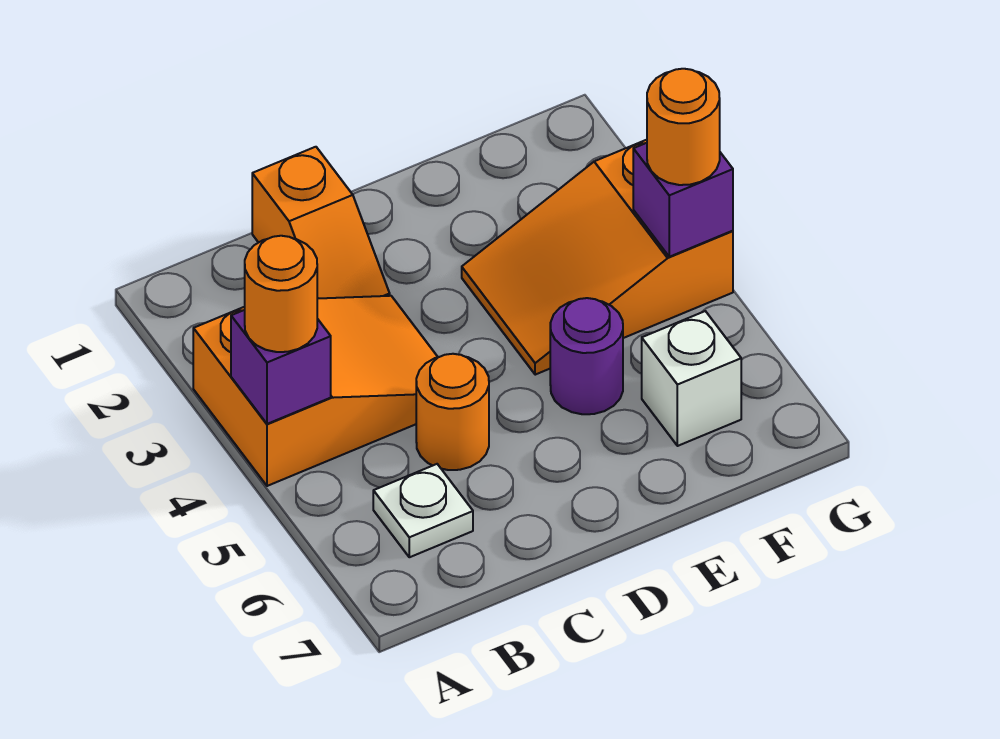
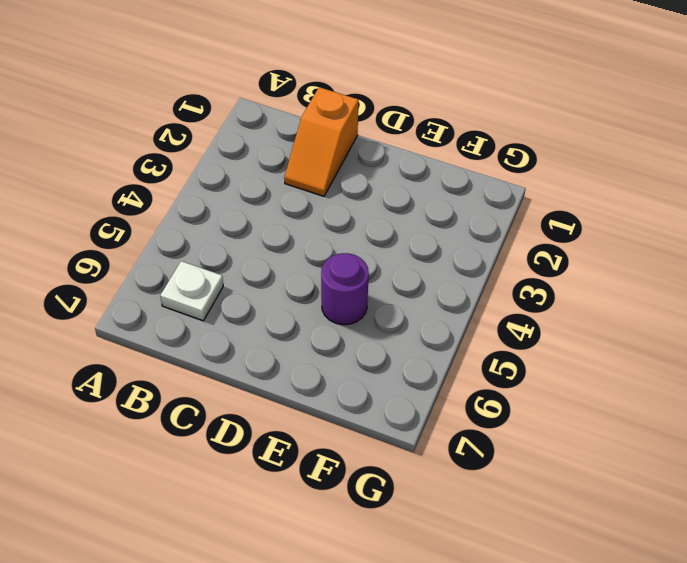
none -> orange 2x3 slope [193,296,438,486]
none -> orange 1x1 round brick [416,354,489,470]

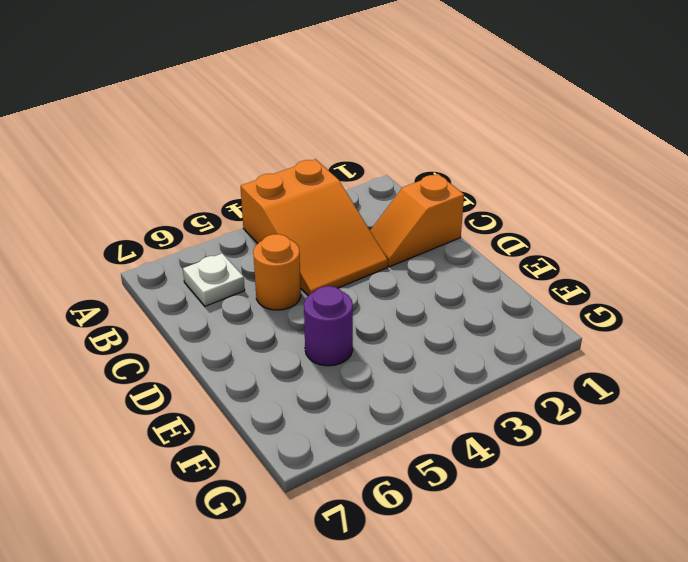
none -> orange 2x3 slope [462,140,733,375]
none -> white 1x1 brick [642,311,741,446]

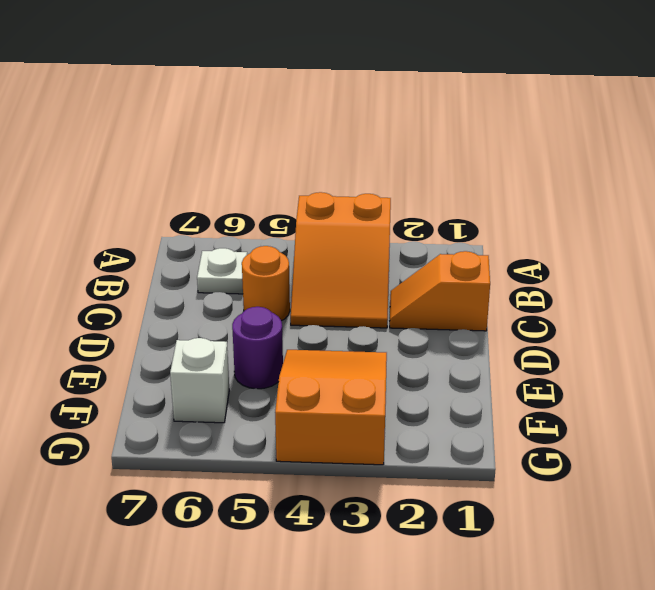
none -> purple 1x1 brick [231,310,331,424]
none -> purple 1x1 brick [633,143,733,257]

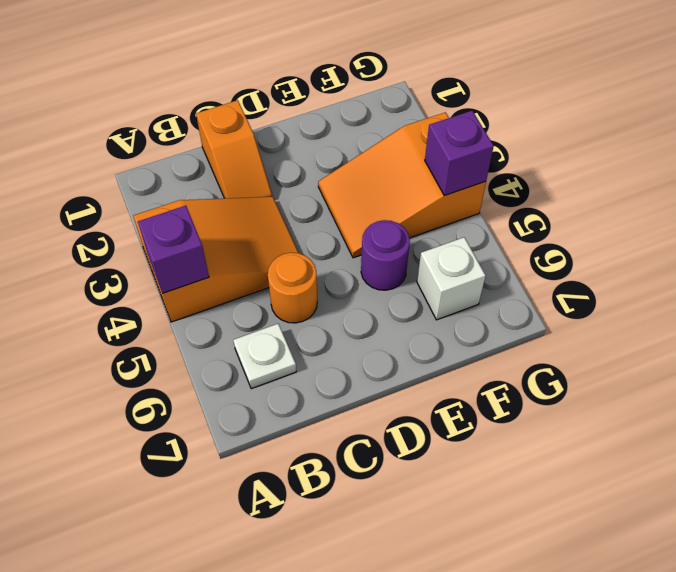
none -> orange 1x1 round brick [245,236,318,352]
none -> orange 1x1 round brick [647,69,720,185]

